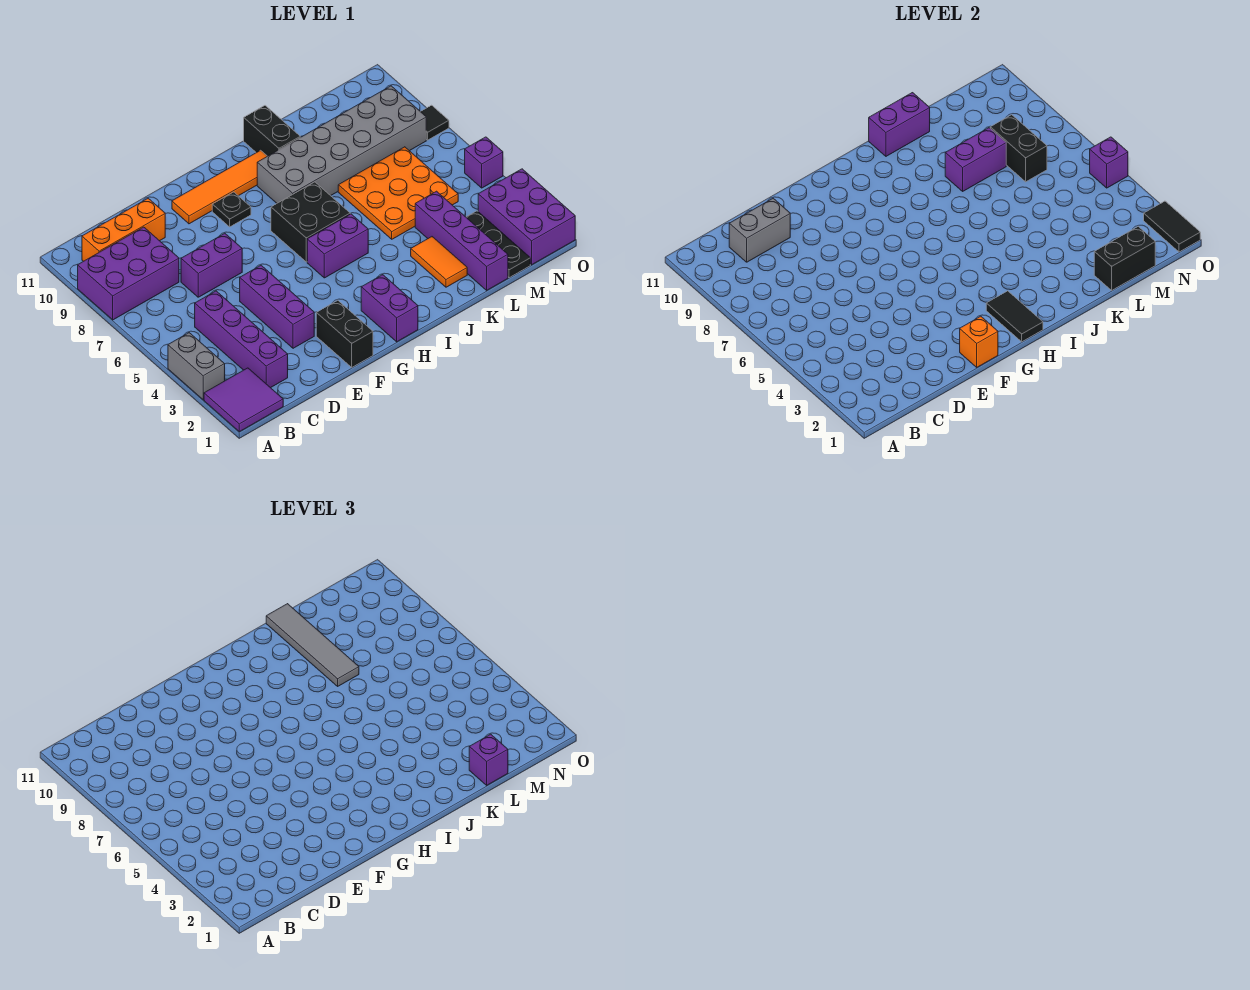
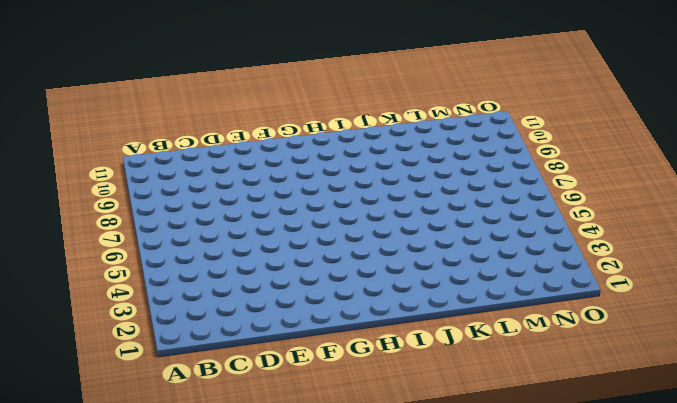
none -> purple 2x2 tile [204,368,283,432]
none -> grey 1x2 brick [168,333,225,400]
none -> purple 2x3 brick [78,227,179,320]
none -> orange 1x3 brick [82,198,165,261]

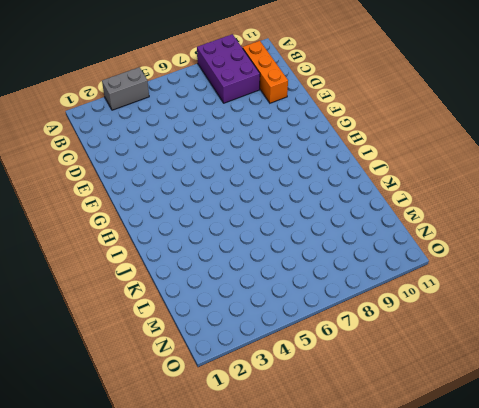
none -> purple 2x2 tile [204,368,283,432]
none -> purple 1x4 brick [195,291,288,388]
none -> purple 1x2 brick [181,233,242,297]
none -> purple 1x3 brick [240,265,314,348]

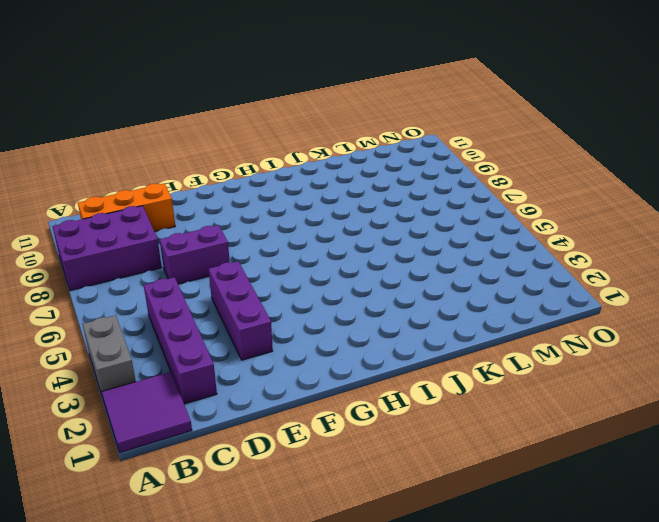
none -> black 1x2 brick [316,300,373,367]
none -> orange 1x4 tile [172,150,267,224]
none -> black 1x1 plate [212,192,251,227]
none -> purple 1x2 brick [361,275,418,342]

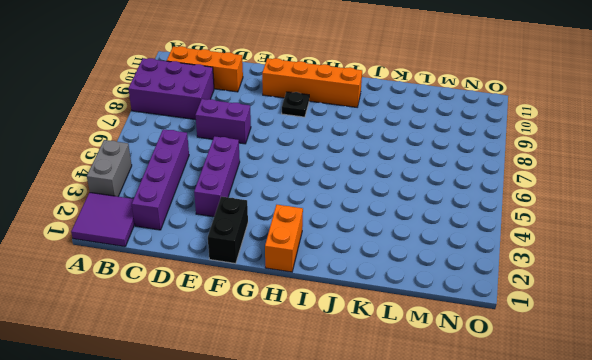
orange 1x4 brick [262,58,362,107] -> orange 1x4 tile [172,150,267,224]
orange 1x2 brick [265,205,303,272] -> purple 1x2 brick [361,275,418,342]
none -> purple 1x2 brick [307,214,368,278]
none -> black 2x2 brick [271,182,350,262]
none -> grey 2x6 brick [257,86,426,203]
none -> black 1x2 brick [244,106,300,156]

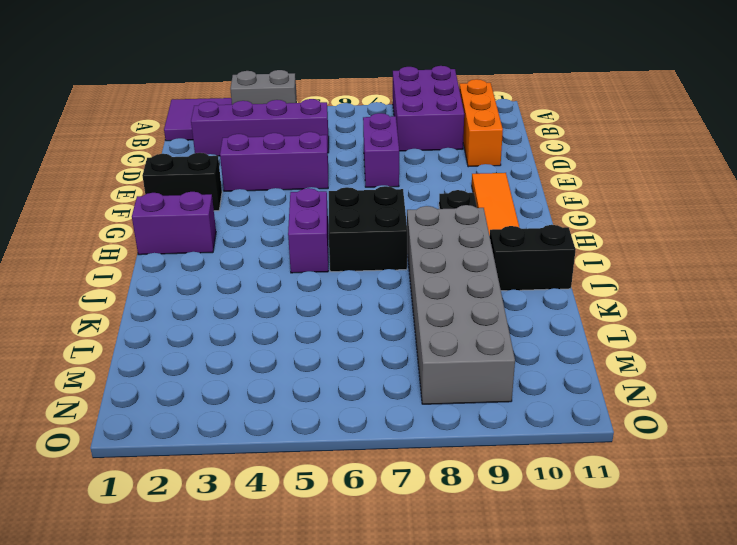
none -> orange 1x2 tile [411,237,467,287]
none -> orange 3x3 plate [338,147,458,239]
none -> purple 1x4 brick [415,191,508,290]
none -> black 1x3 plate [466,211,530,278]

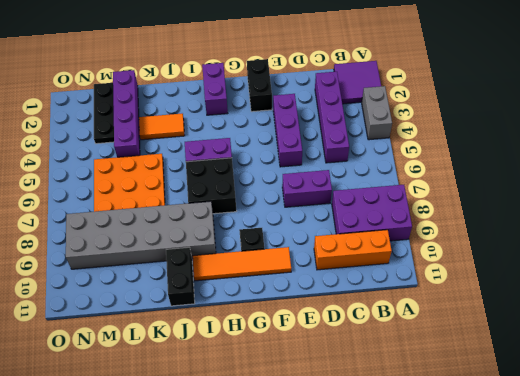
orange 1x2 tile [139,114,185,140] -> orange 1x2 tile turned to [411,237,467,287]
none -> purple 2x3 brick [478,169,575,265]
none -> purple 1x1 brick [465,137,503,188]
none -> black 1x1 tile [421,105,449,140]
none -> grey 1x2 brick [729,198,790,262]

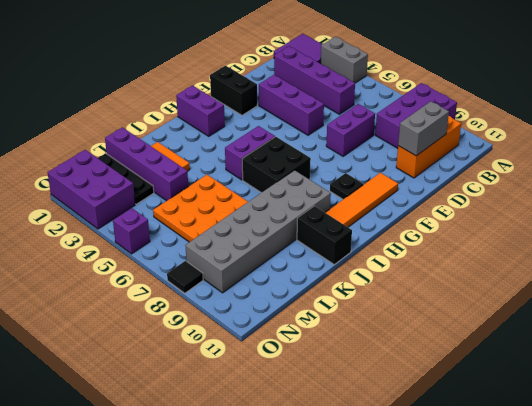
none -> orange 1x1 brick [960,316,998,367]
none -> black 1x2 tile [986,291,1043,342]
none -> purple 1x2 brick [869,93,930,156]
none -> purple 1x2 brick [945,128,1006,191]

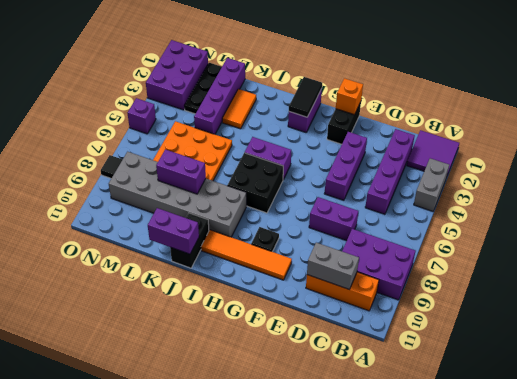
none -> black 1x2 brick [1094,227,1155,290]
none -> black 1x2 brick [990,115,1047,182]
none -> black 1x2 tile [1144,201,1200,252]
none -> purple 1x1 brick [1090,137,1128,188]

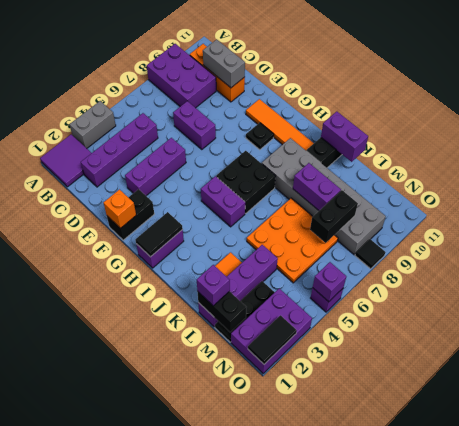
none -> grey 1x4 tile [266,604,359,686]

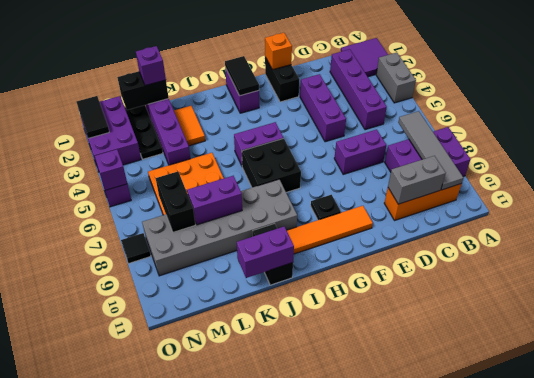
grey 1x4 tile [398,111,463,190] -> grey 1x4 tile moved to [266,604,359,686]

